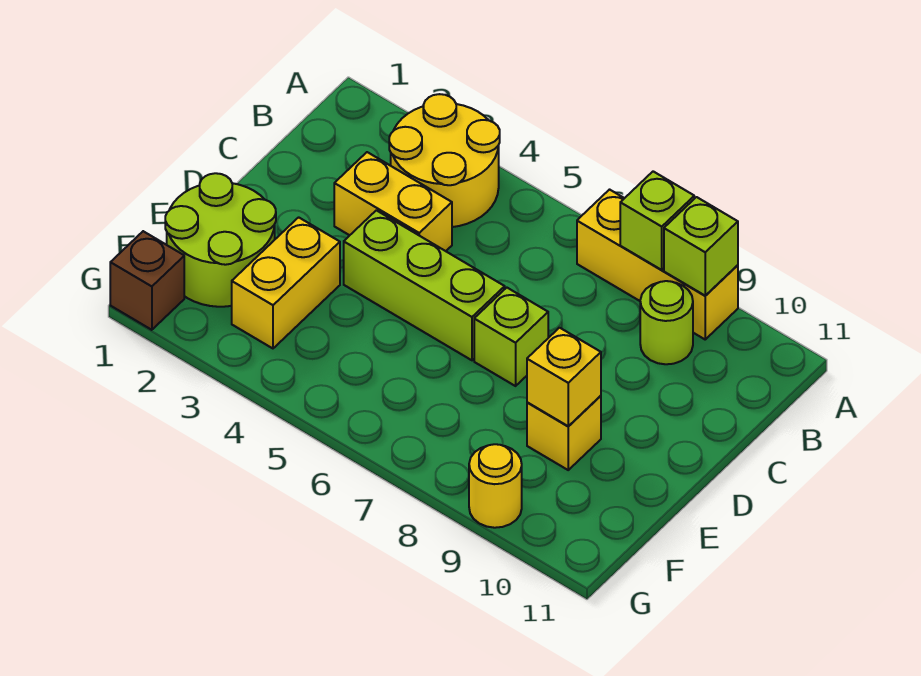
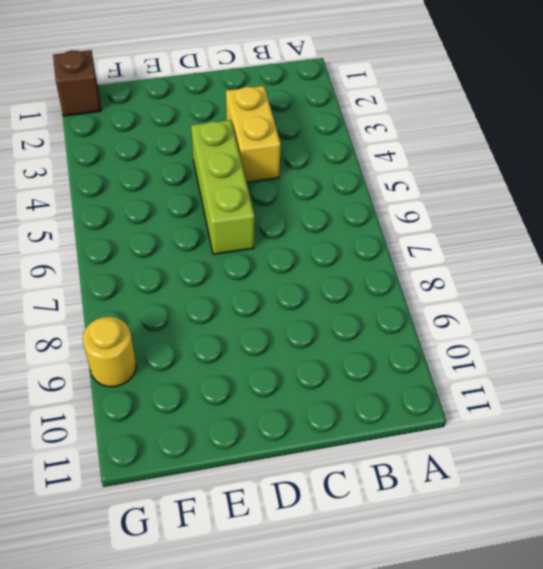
none -> yellow 2x2 round brick [389,94,500,227]
none -> yellow 1x3 brick [577,190,738,339]
none -> lime 1x1 round brick [640,281,693,364]

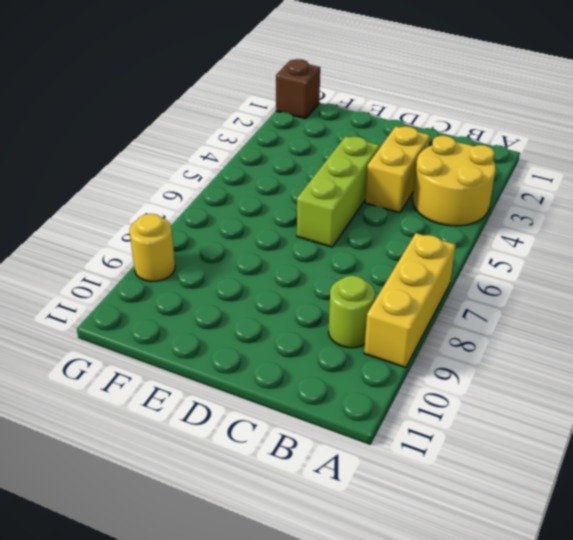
none -> lime 1x1 brick [474,288,548,386]
none -> lime 2x2 round brick [165,173,276,307]
none -> yellow 1x2 brick [232,217,340,348]

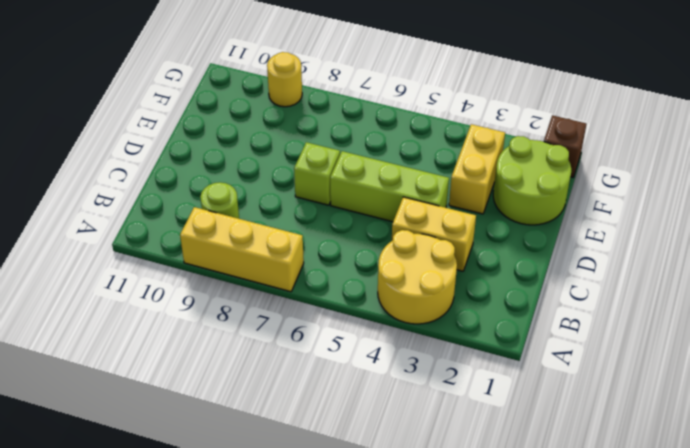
none -> yellow 1x1 brick [527,396,601,470]
none -> lime 1x1 brick [620,171,694,270]
none -> lime 1x1 brick [664,197,738,296]

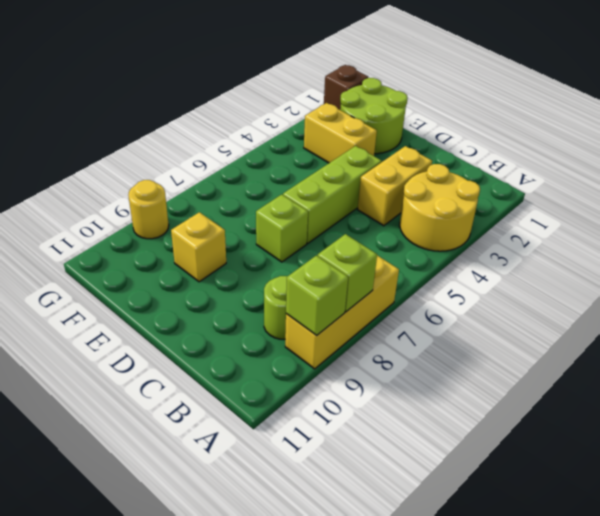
none -> yellow 1x1 brick [527,328,601,426]

